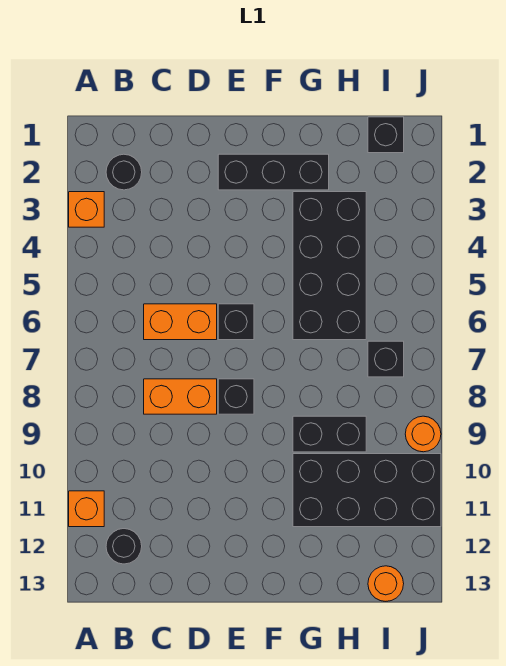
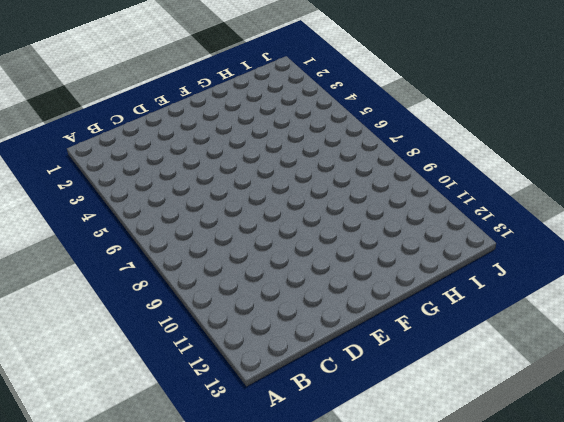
none -> orange 1x1 brick [69,192,104,227]
none -> orange 1x1 brick [69,491,104,527]
none -> black 1x1 round brick [106,154,142,190]

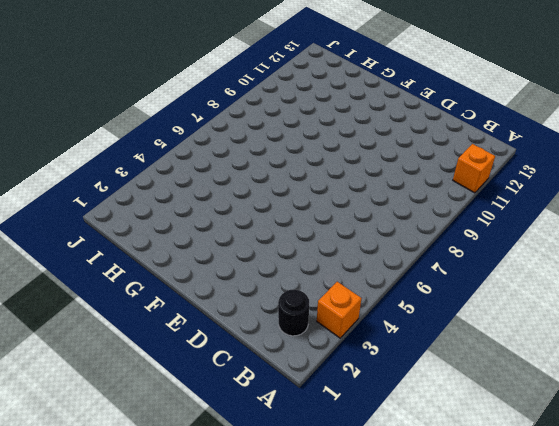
none -> black 1x1 round brick [106,529,142,564]
none -> orange 1x2 brick [144,304,217,340]
none -> orange 1x2 brick [144,379,217,414]

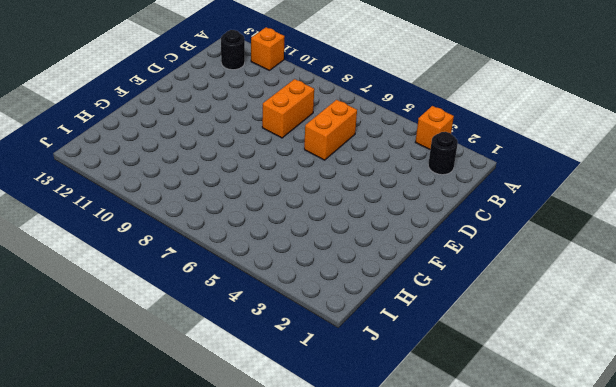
none -> black 1x3 brick [218,154,329,190]
none -> black 1x1 brick [218,304,254,340]
none -> black 1x1 brick [218,379,254,414]

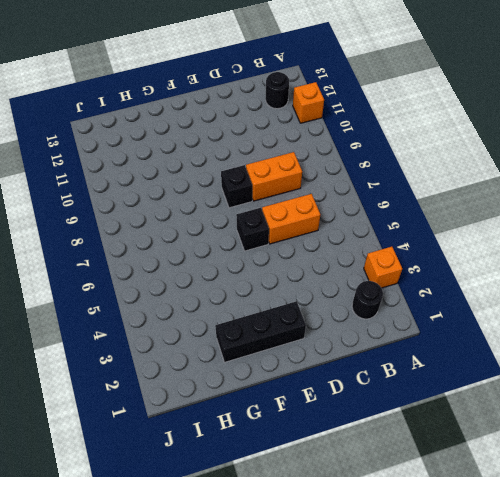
none -> black 2x4 brick [293,192,366,340]
none -> black 1x2 brick [293,416,366,452]
none -> black 2x4 brick [293,454,441,527]

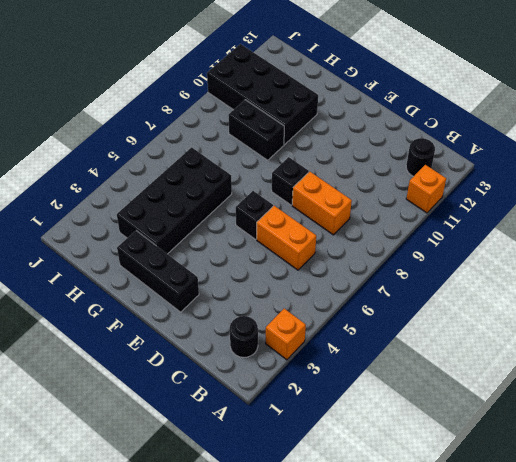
none -> black 1x1 brick [368,117,404,153]
none -> black 1x1 brick [368,341,404,377]
none -> orange 1x1 round brick [368,566,404,601]

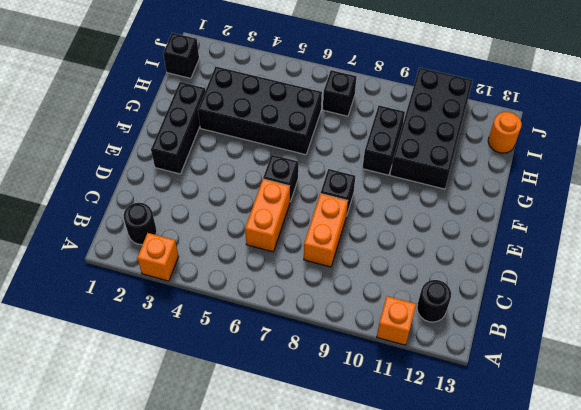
none -> orange 1x1 round brick [405,416,441,452]

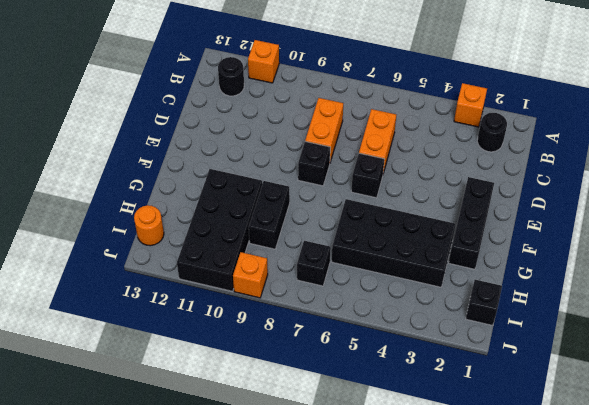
orange 1x1 brick [233,252,268,298] -> orange 1x1 round brick [405,416,441,452]

